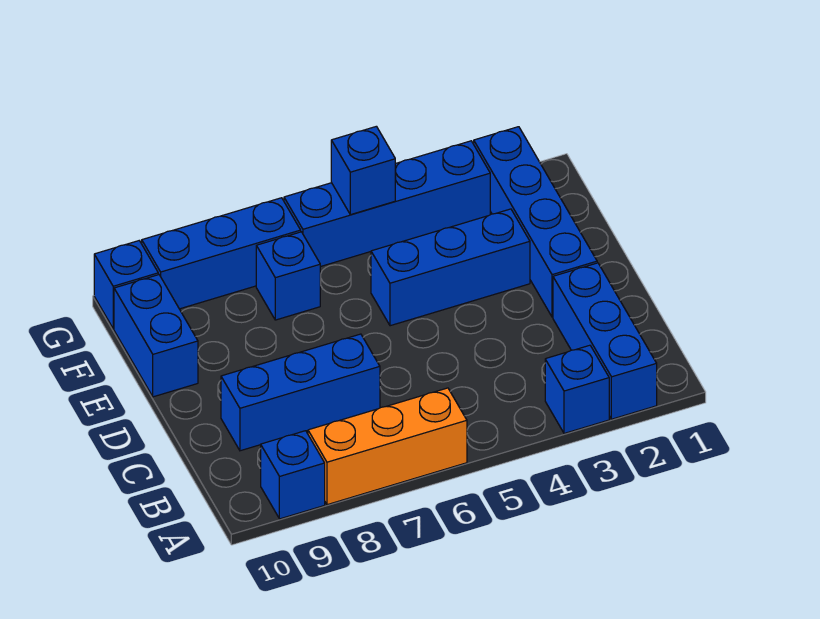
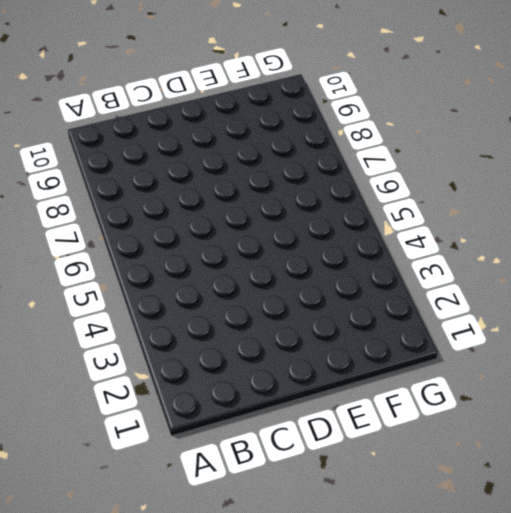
none -> blue 1x3 brick [553,263,657,419]
none -> blue 1x1 brick [545,345,609,433]
none -> orange 1x3 brick [308,388,467,505]

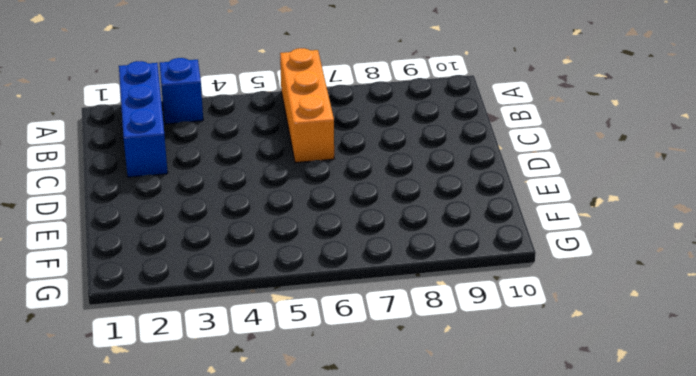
orange 1x3 brick [280,48,334,163] -> orange 1x3 brick turned to [308,388,467,505]
none -> blue 1x1 brick [261,431,325,519]
none -> blue 1x3 brick [221,334,380,451]
none -> blue 1x4 brick [474,127,597,317]

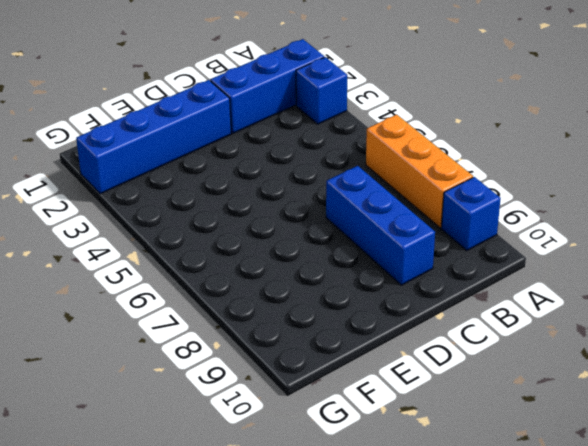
none -> blue 1x3 brick [371,209,530,326]
none -> blue 1x2 brick [114,275,198,397]
none -> blue 1x1 brick [256,232,320,320]

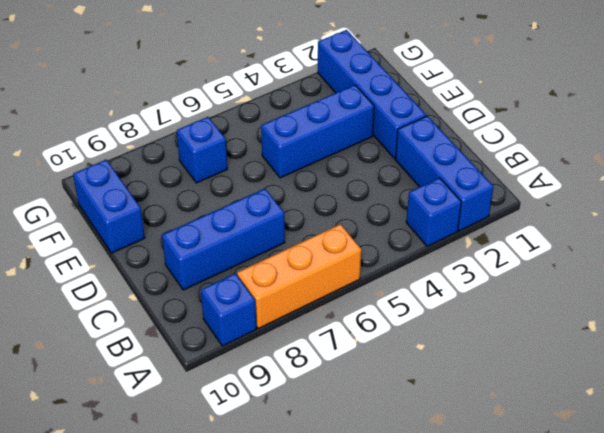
none -> blue 1x4 brick [284,141,490,267]
none -> blue 1x3 brick [142,198,301,309]
none -> blue 1x1 brick [94,241,158,329]

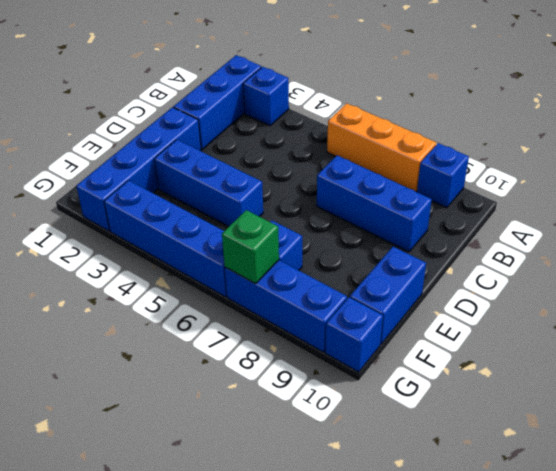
green 1x1 brick [222,210,279,284] -> none
none -> blue 1x1 brick [331,126,395,215]

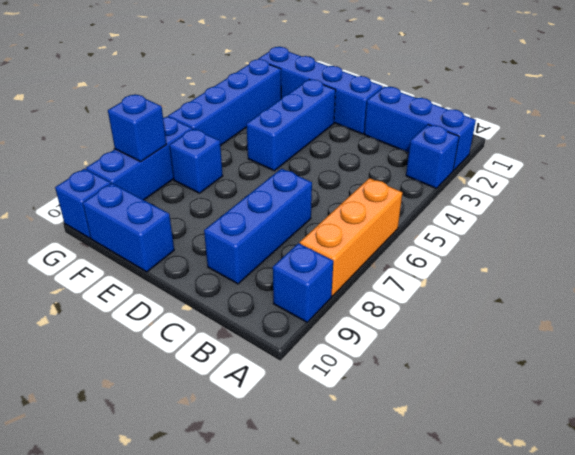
blue 1x1 brick [108,95,167,162] -> blue 1x1 brick moved to [331,126,395,215]

